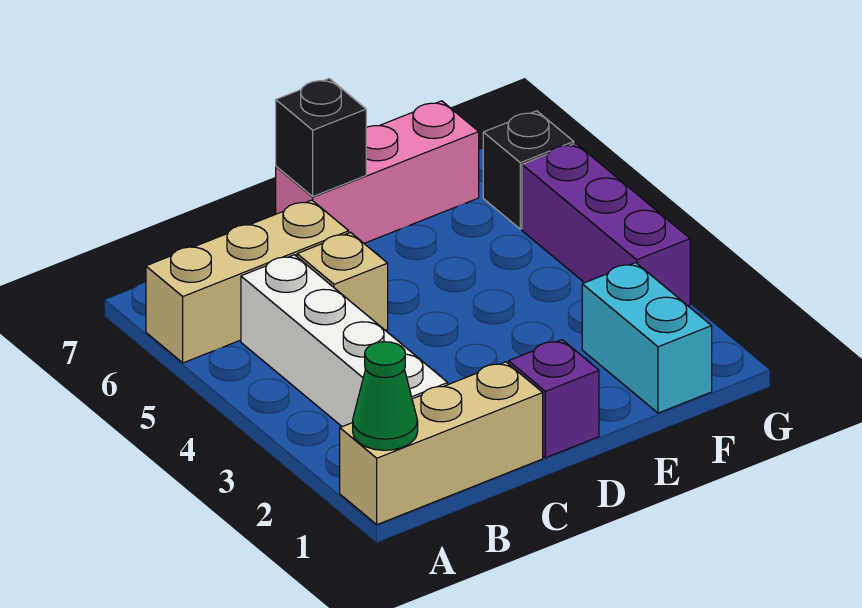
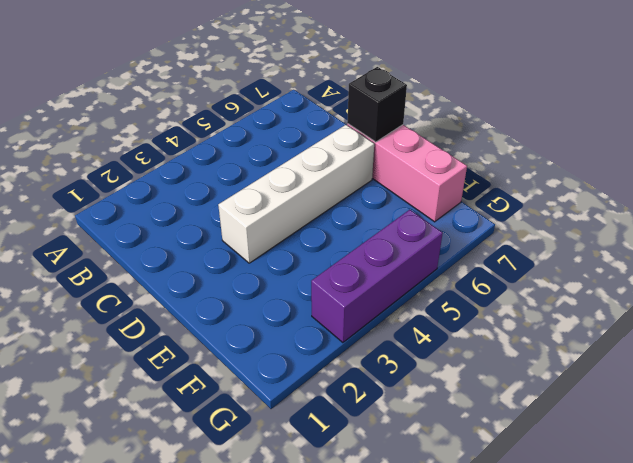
white 1x4 brick [218,125,374,263] -> white 1x4 brick moved to [241,255,448,427]
none -> tan 1x3 brick [340,362,543,525]
none -> tan 1x3 brick [146,200,349,363]

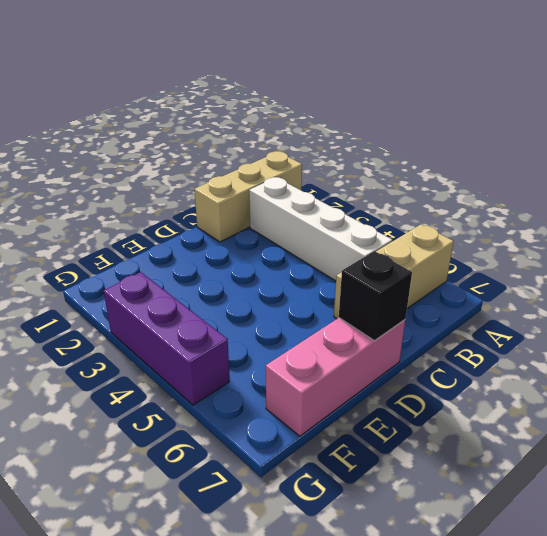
none -> tan 1x1 brick [297,233,388,330]
none -> purple 1x1 brick [509,340,599,458]

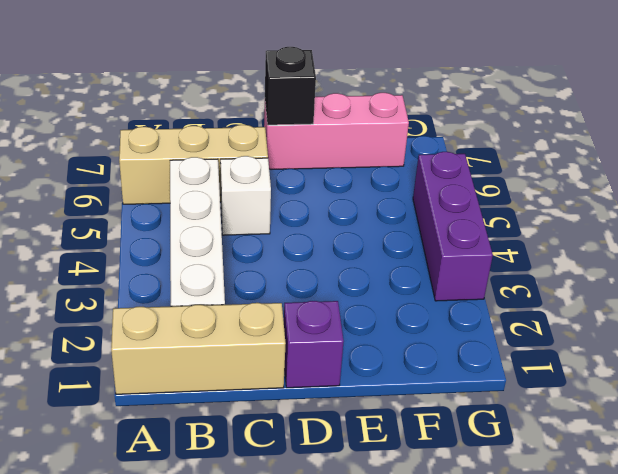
white 1x1 brick [220,156,271,235] -> tan 1x1 brick [297,233,388,330]
none -> cyan 1x2 brick [582,263,712,413]
none -> black 1x1 brick [483,111,574,229]

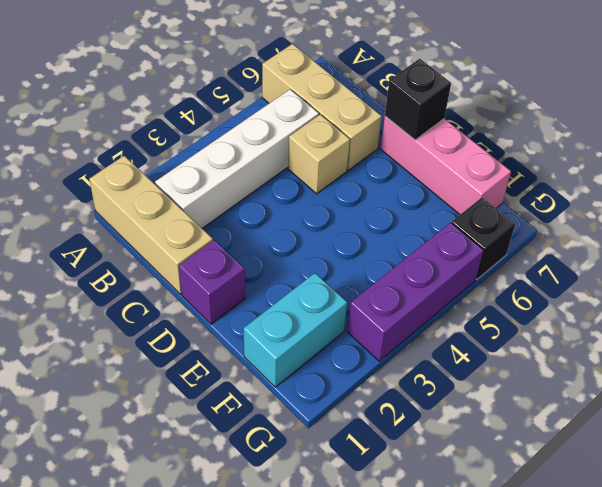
none -> green 1x1 cone [353,342,418,450]

